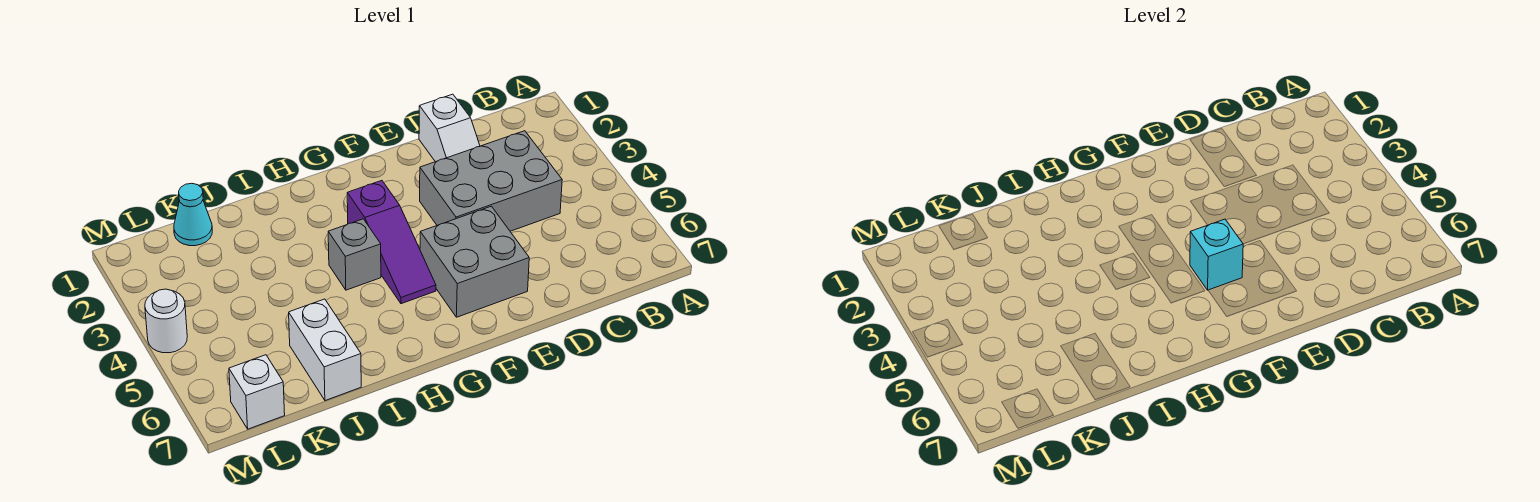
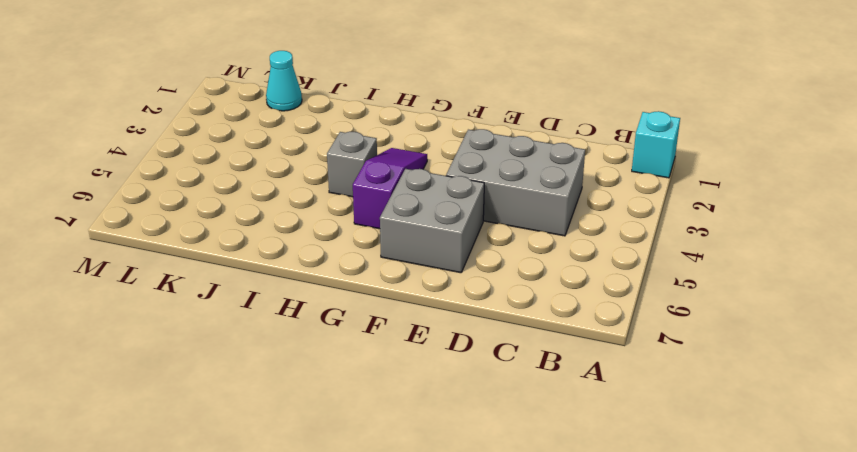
cyan 1x1 brick [632,111,680,178] -> cyan 1x1 brick moved to [1190,219,1243,290]
purple 1x3 slope [353,148,427,229] -> purple 1x3 slope turned to [347,181,436,304]
none -> white 1x2 slope [419,94,480,162]
none -> white 1x2 brick [289,299,361,401]

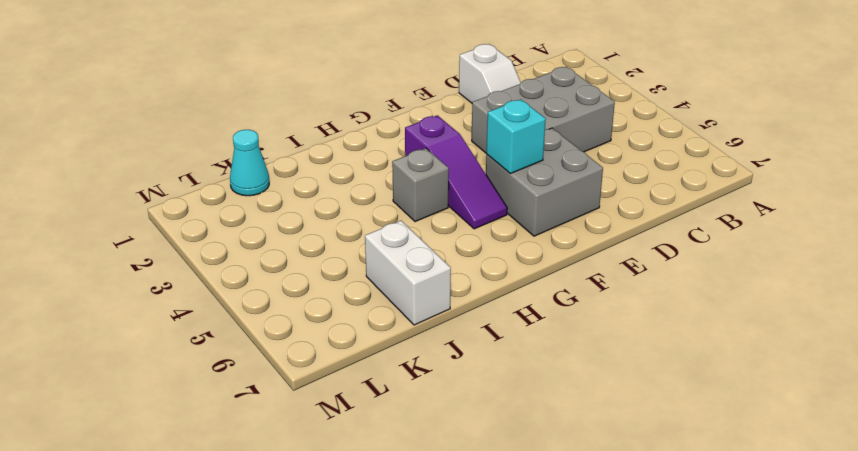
none -> white 1x1 brick [229,355,285,429]
none -> white 1x1 round brick [145,289,187,353]

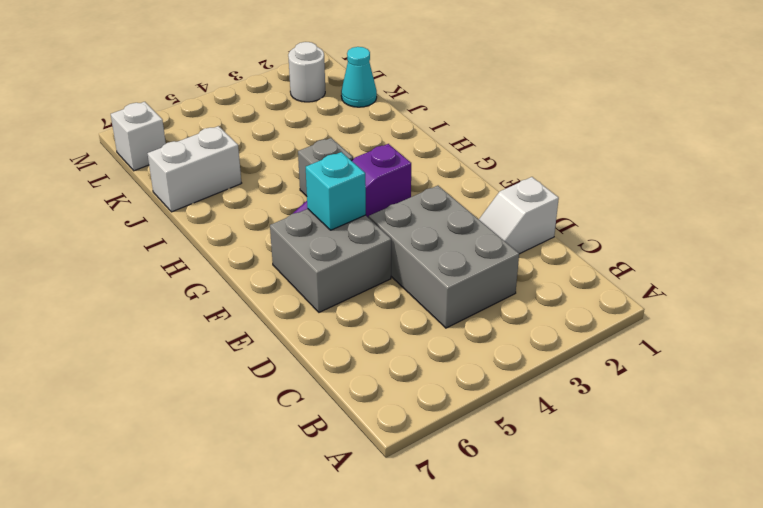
white 1x1 round brick [288,42,325,102] -> white 1x1 round brick moved to [145,289,187,353]

